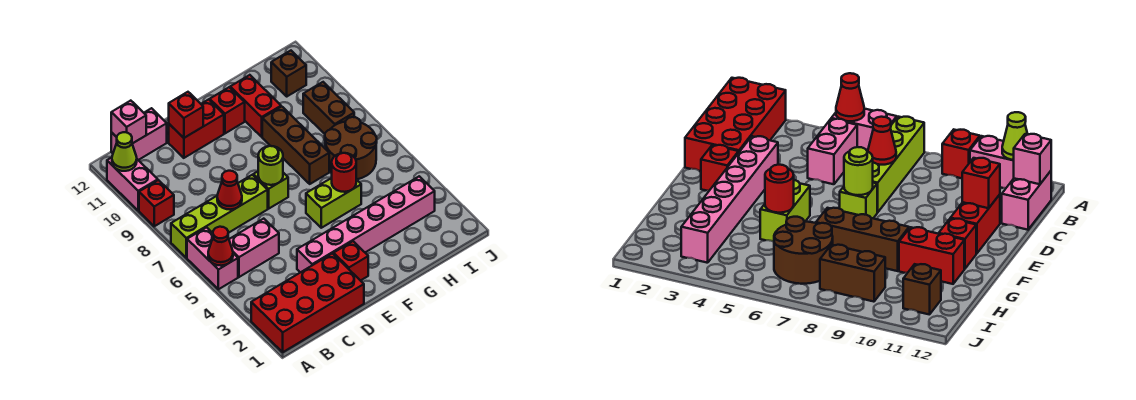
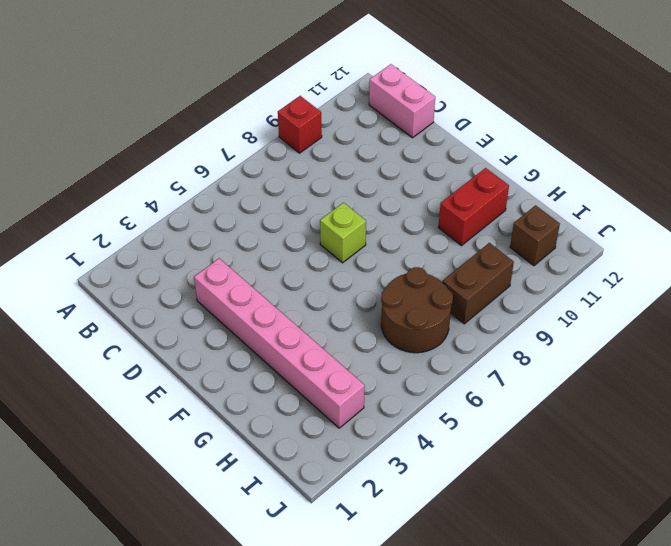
none -> red 2x4 brick [251,254,364,352]
none -> pink 1x2 brick [187,227,238,289]
none -> lime 1x4 brick [171,175,268,258]

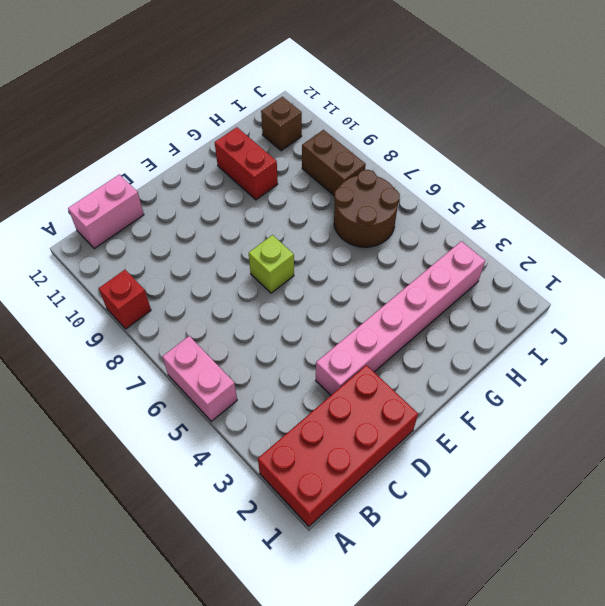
none -> lime 1x4 brick [171,175,268,258]
none -> pink 1x2 brick [107,157,158,210]
none -> pink 1x2 brick [229,219,279,277]

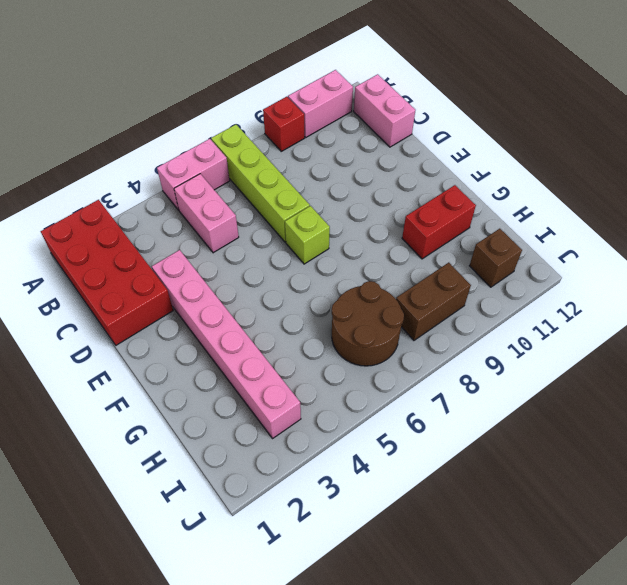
none -> red 1x2 brick [169,99,224,158]
none -> red 1x1 brick [334,241,368,281]
none -> lime 1x2 brick [306,178,361,228]

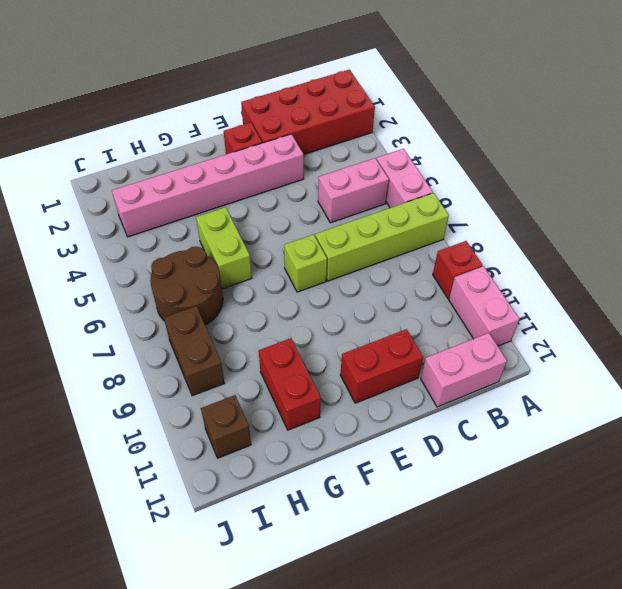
lime 1x2 brick [196,207,252,289] -> lime 1x2 brick turned to [306,178,361,228]
none -> red 1x1 brick [210,87,245,133]
none -> brown 1x3 brick [262,107,329,184]
none -> red 1x1 cone [208,227,233,266]

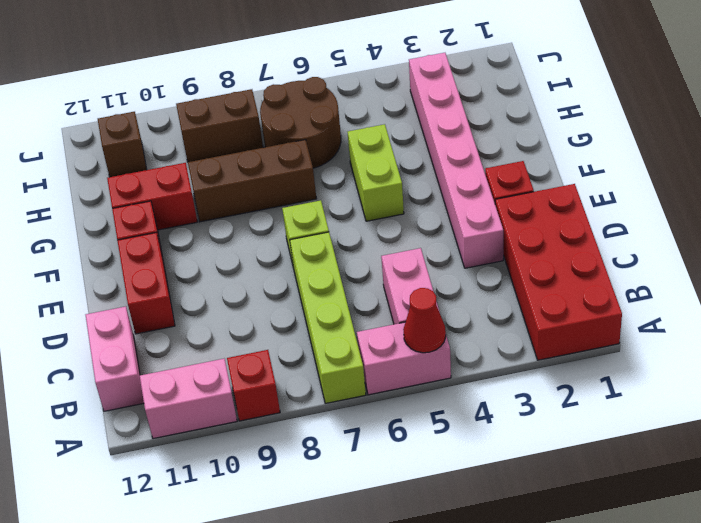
none -> lime 1x1 cone [112,132,137,171]
none -> pink 1x1 brick [111,101,146,144]
none -> red 1x1 cone [217,171,242,209]

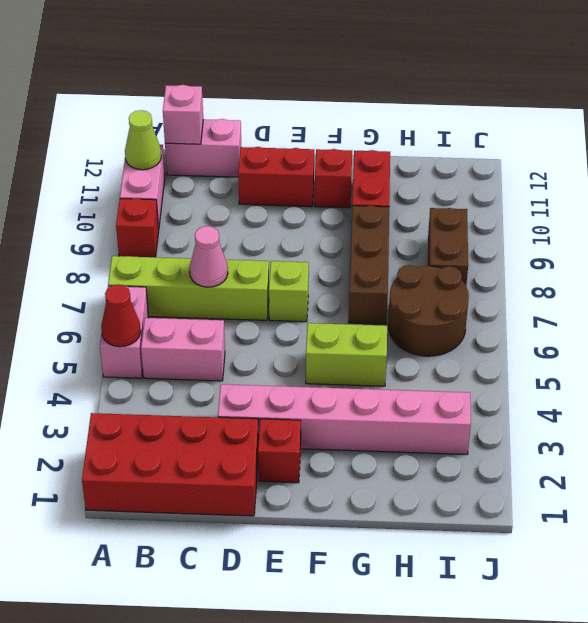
pink 1x1 cone [190,226,228,287] -> red 1x1 cone [217,171,242,209]
none -> brown 1x1 brick [271,51,306,96]
none -> red 1x1 brick [169,92,203,138]
none -> lime 1x1 round brick [258,146,283,185]

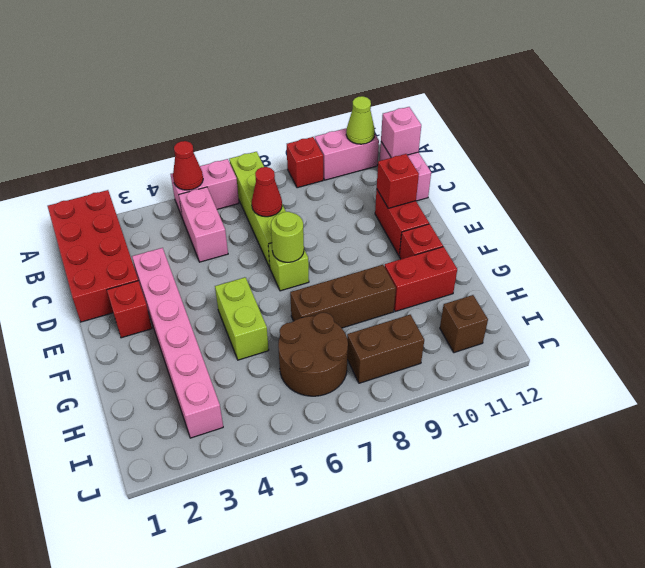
none -> red 1x1 round brick [332,153,356,192]

